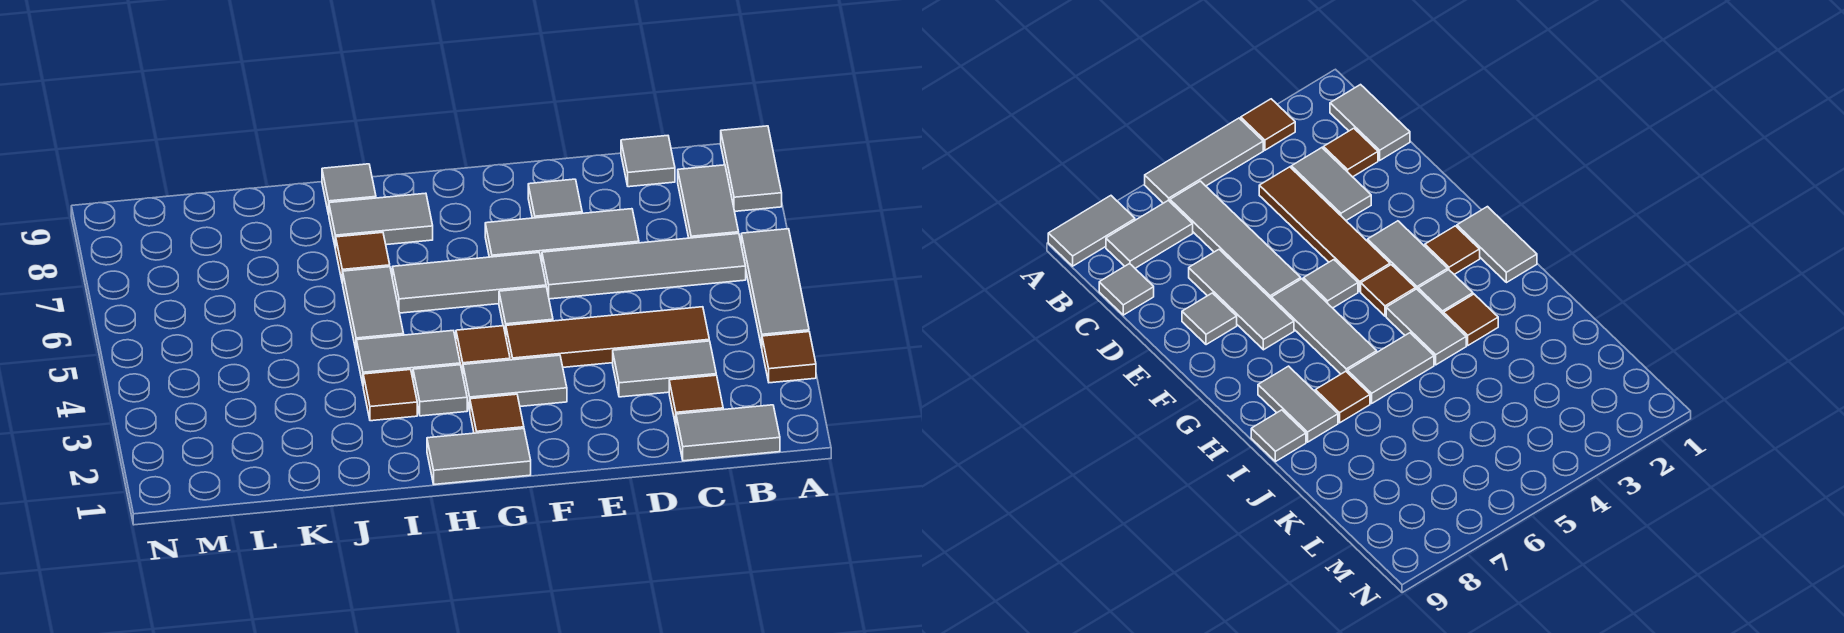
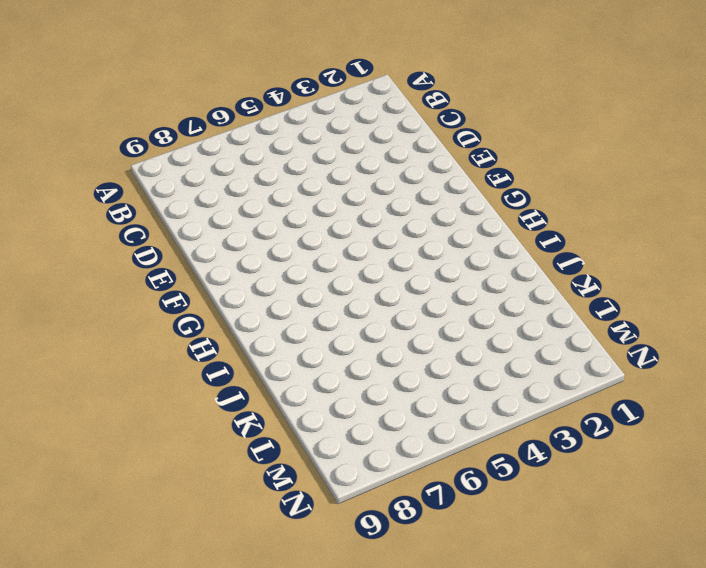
none -> brown 1x1 tile [762,332,816,383]
none -> grey 1x3 tile [741,229,809,347]
none -> grey 1x2 tile [721,126,782,211]

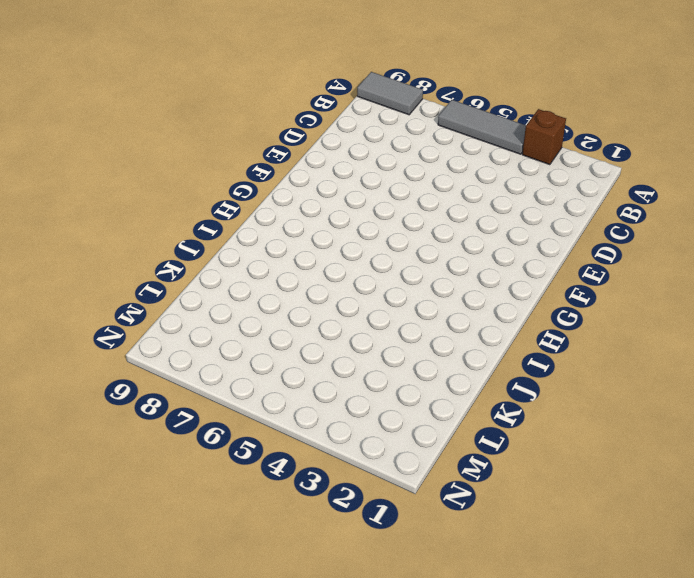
brown 1x1 brick [522,109,566,165] -> brown 1x1 tile [762,332,816,383]
none -> grey 1x2 tile [676,405,780,461]
none -> grey 1x4 tile [542,234,746,299]
none -> grey 1x2 tile [678,165,739,238]

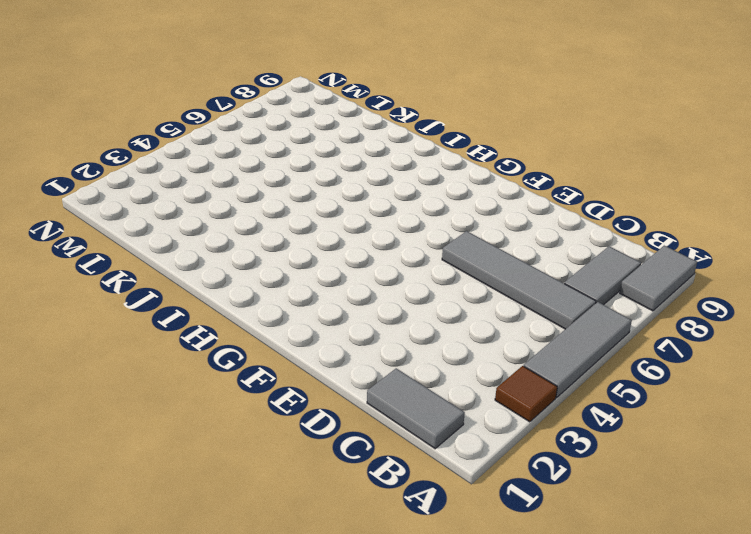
none -> brown 1x1 tile [669,375,723,425]
none -> grey 1x2 tile [613,341,716,397]
none -> brown 1x4 tile [506,307,709,367]

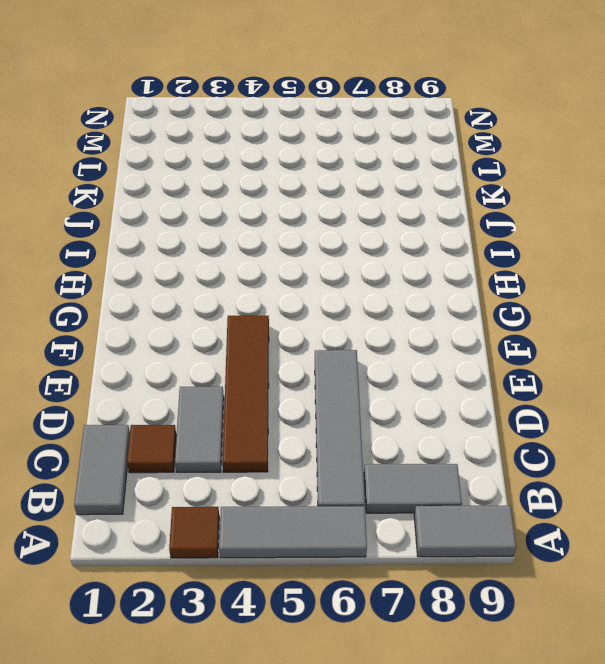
none -> grey 1x1 tile [621,136,675,187]
none -> grey 1x3 tile [485,209,639,262]
none -> grey 1x1 tile [528,179,582,218]

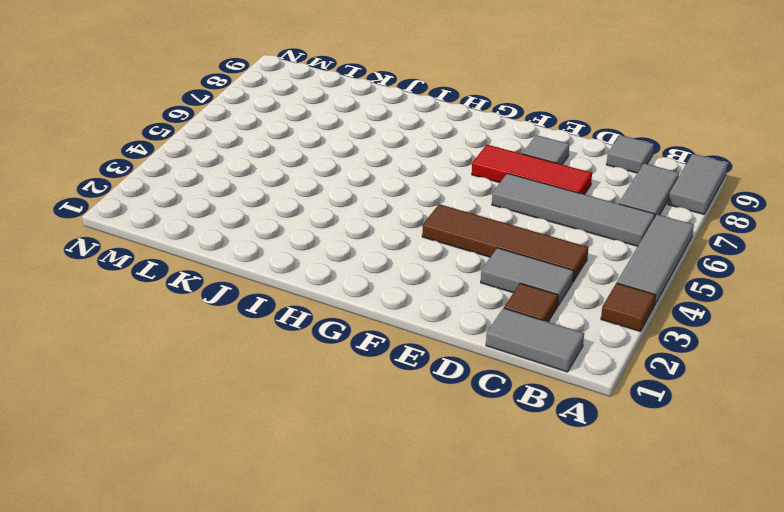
red 1x3 tile [472,145,592,195] -> grey 1x3 tile [485,209,639,262]
none -> grey 1x2 tile [463,355,567,411]
none -> grey 1x1 tile [499,287,553,335]
none -> grey 1x3 tile [392,253,546,313]

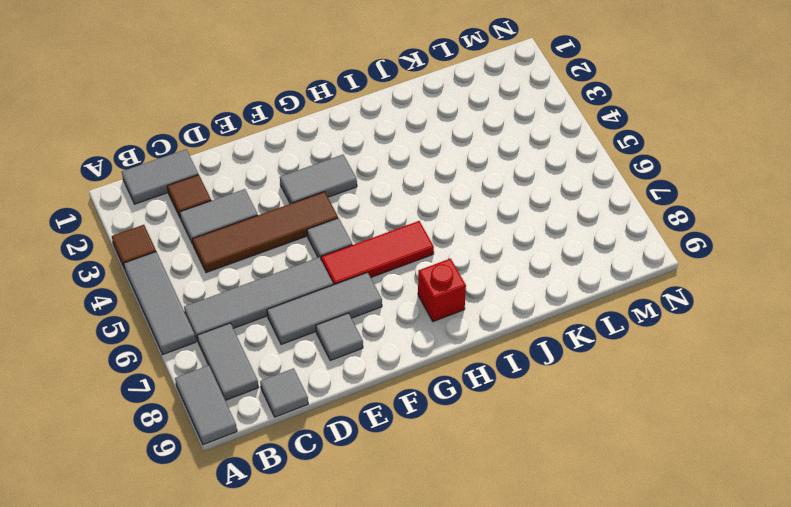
red 1x3 tile [321,221,434,285] -> grey 1x3 tile [392,253,546,313]
red 1x1 brick [418,259,466,322] -> grey 1x2 tile [329,193,433,249]
none -> grey 1x2 tile [427,429,531,484]
none -> brown 1x1 tile [470,394,524,433]
none -> brown 1x1 tile [456,326,510,374]

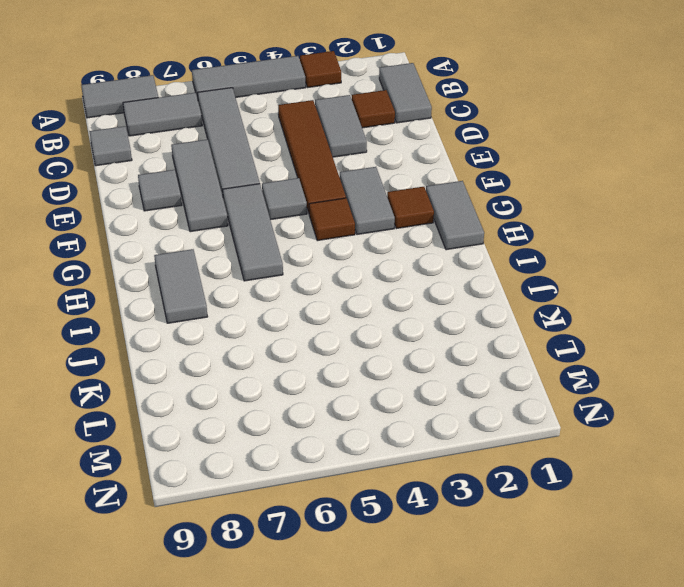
none -> grey 1x1 tile [413,365,467,416]
none -> grey 1x2 tile [356,331,460,384]
none -> brown 1x1 tile [363,370,417,421]

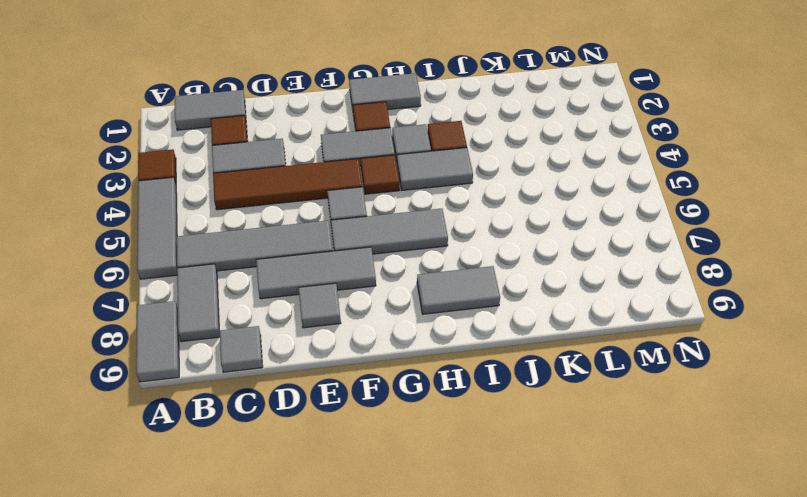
none -> grey 1x2 tile [343,267,404,349]
none -> brown 1x1 tile [336,232,390,283]
none -> grey 1x1 tile [322,164,376,215]

